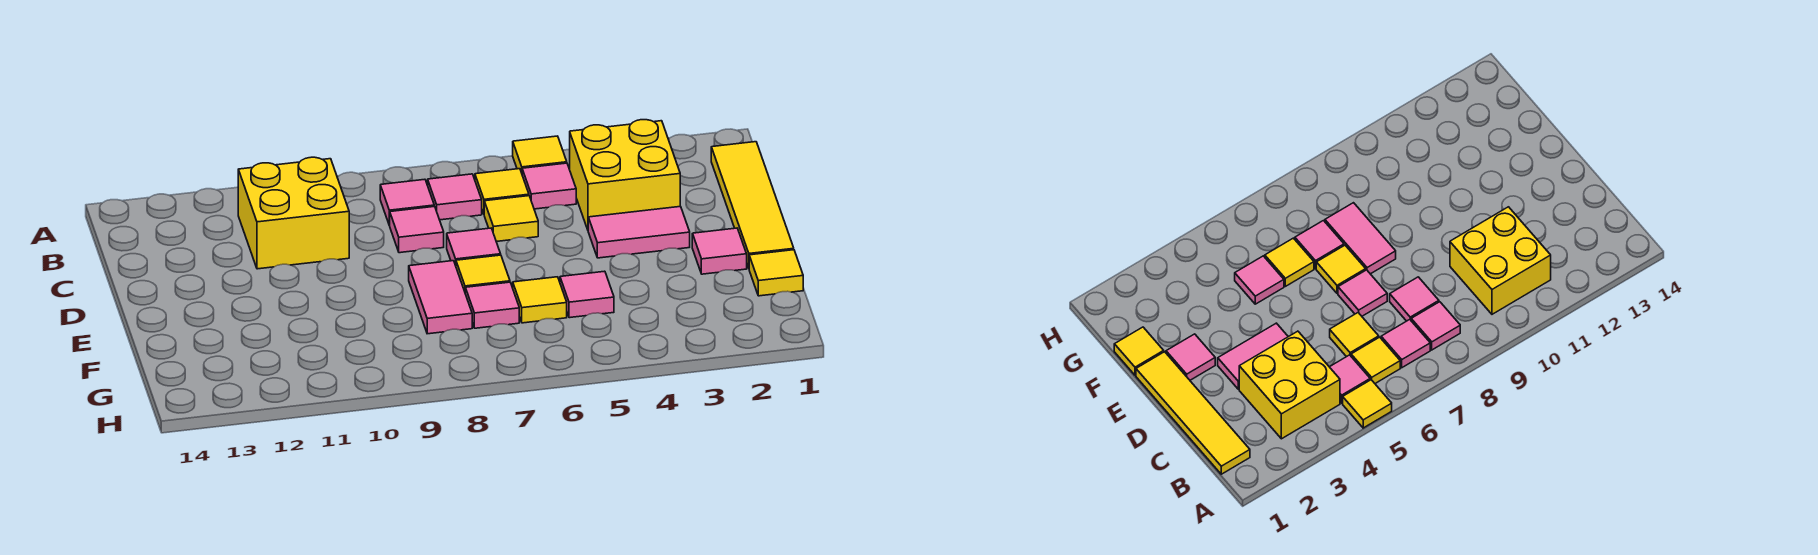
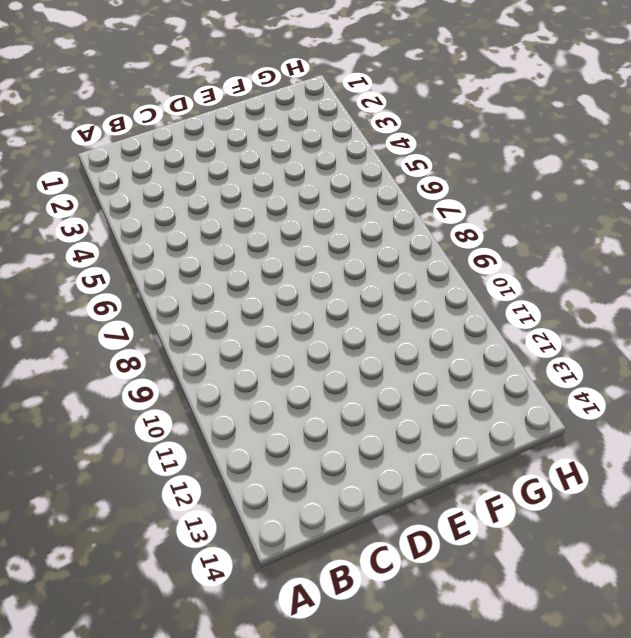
none -> yellow 1x1 tile [513,136,567,173]
none -> yellow 1x4 tile [711,142,794,268]
none -> yellow 2x2 brick [570,120,680,230]

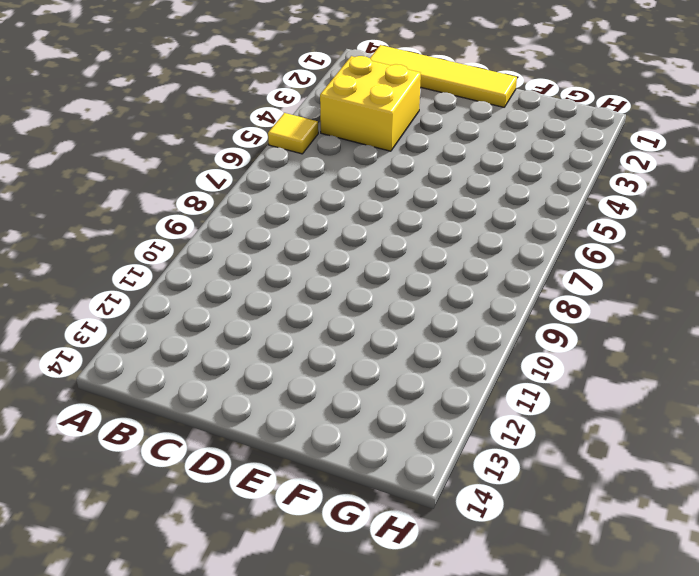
none -> pink 1x1 tile [522,163,576,209]
none -> yellow 1x1 tile [475,169,529,214]
none -> pink 1x1 tile [428,174,482,220]

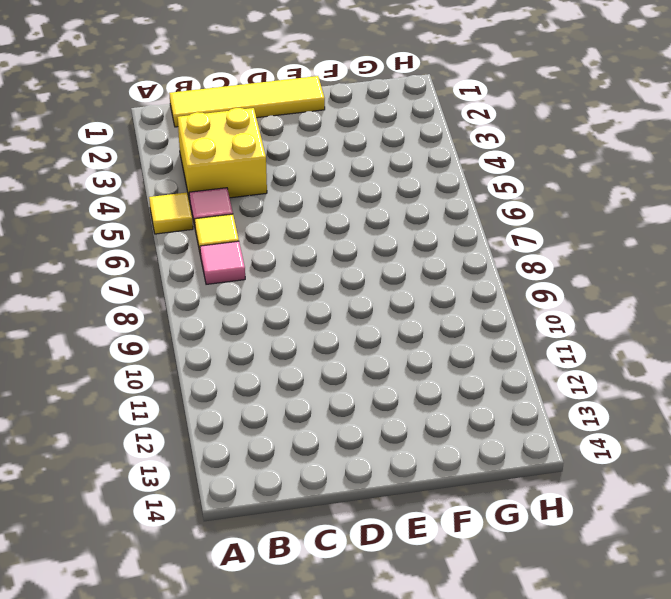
none -> pink 1x1 tile [380,179,434,225]
none -> yellow 2x2 brick [238,157,349,269]
none -> yellow 1x1 tile [484,196,538,242]

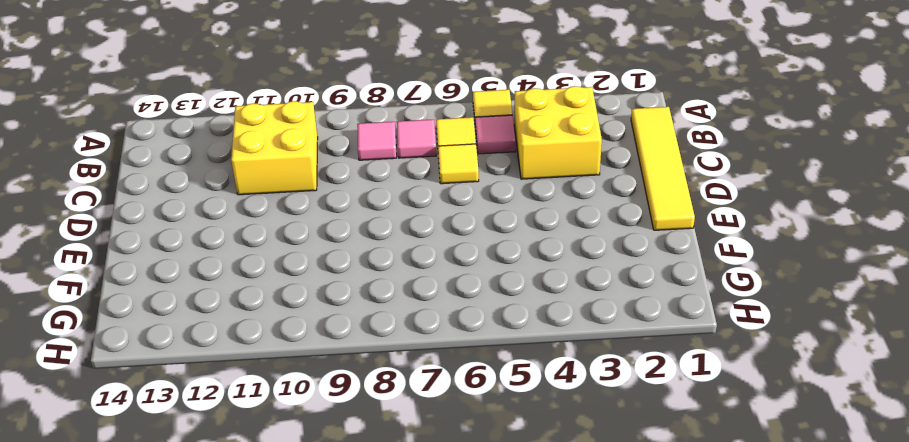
none -> pink 1x1 tile [389,206,444,253]
none -> pink 1x2 tile [588,206,690,258]
none -> pink 1x1 tile [447,228,501,265]

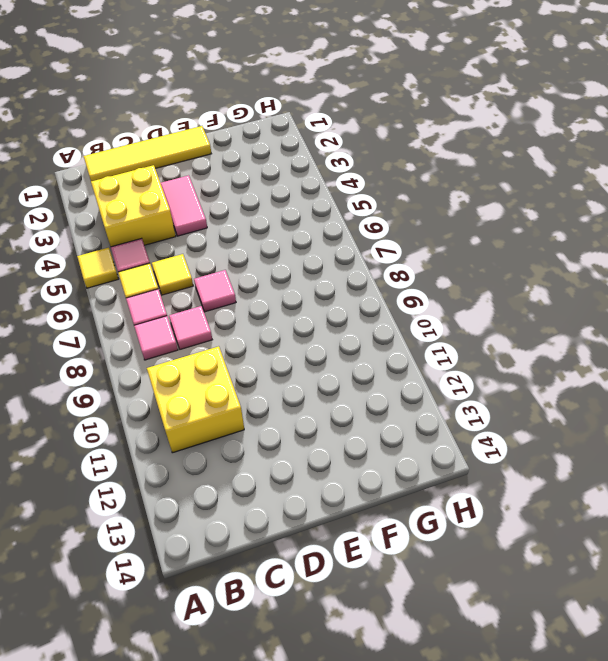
none -> pink 1x1 tile [692,228,747,274]
none -> yellow 1x1 tile [456,255,510,291]
none -> pink 1x2 tile [409,261,472,334]

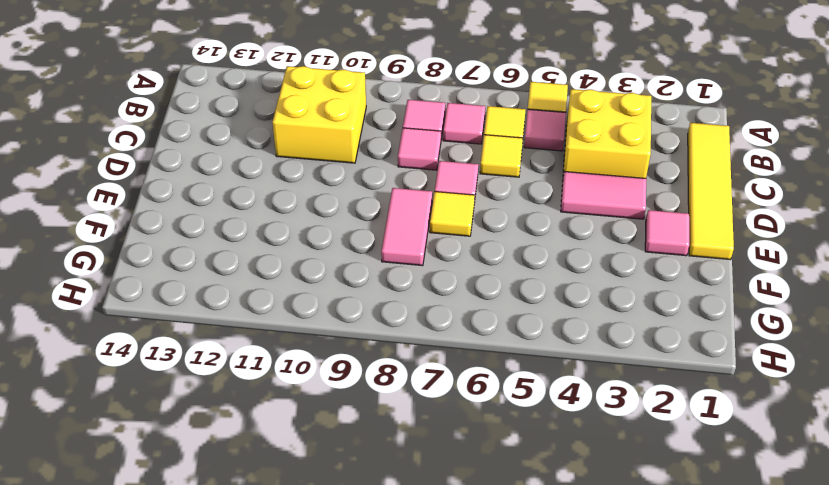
none -> yellow 1x1 tile [749,250,803,296]
none -> pink 1x1 tile [560,271,614,318]
none -> yellow 1x1 tile [513,277,567,323]

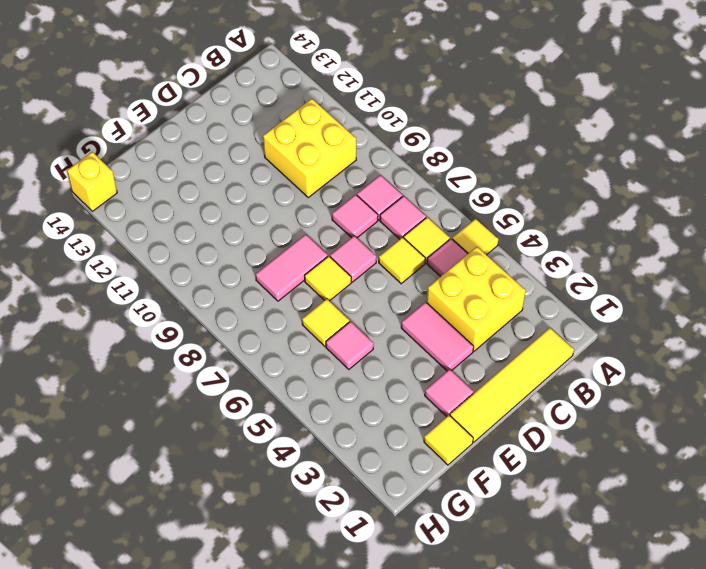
yellow 1x1 brick [67,152,117,211] -> none
none -> pink 1x1 tile [465,282,519,328]

